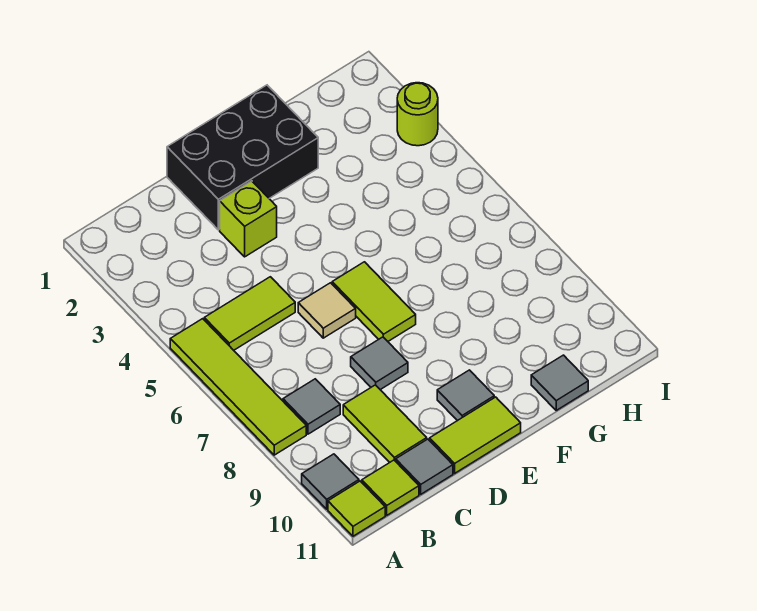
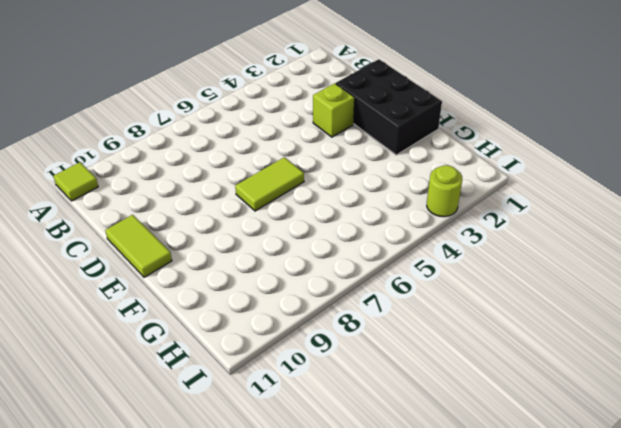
none -> lime 1x4 tile [170,319,306,455]
none -> grey 1x1 tile [302,454,359,509]
none -> lime 1x2 tile [204,277,295,350]

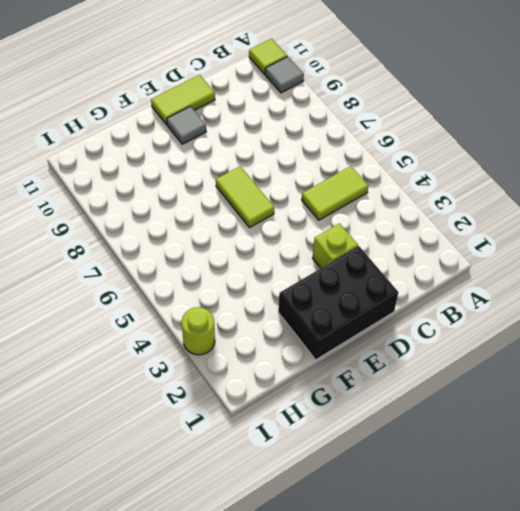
none -> lime 1x4 tile [170,319,306,455]
none -> grey 1x1 tile [283,379,340,434]
none -> lime 1x1 tile [362,460,419,515]

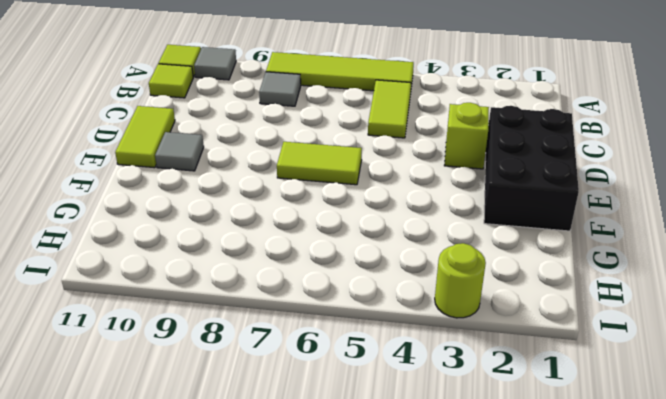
none -> lime 1x2 tile [343,385,427,463]
none -> grey 1x1 tile [396,439,453,494]
none -> tan 1x1 tile [298,283,356,338]

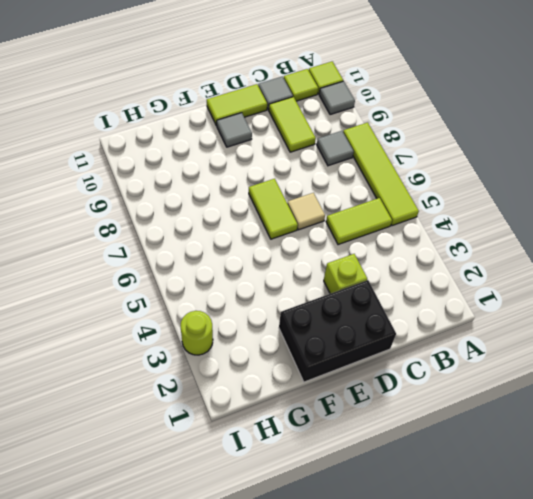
none -> grey 1x1 tile [351,337,408,390]
none -> grey 1x1 tile [531,355,588,410]

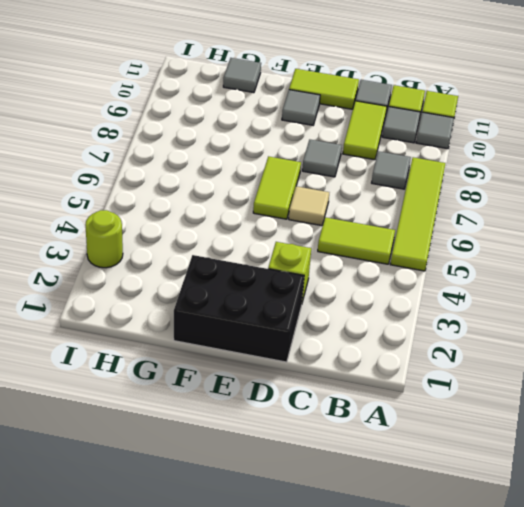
grey 1x1 tile [382,107,420,143] -> none

